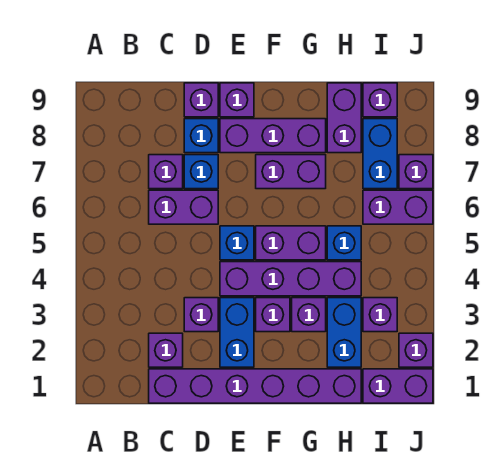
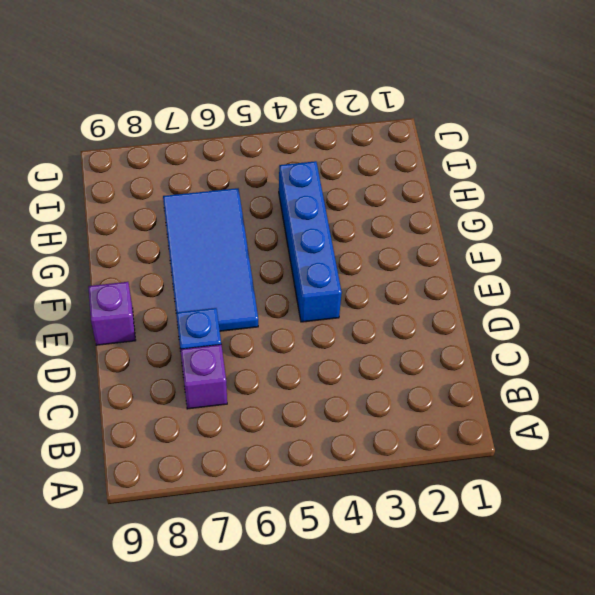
blue 1x4 brick [279,161,342,322] -> purple 1x4 brick [220,262,361,296]
blue 2x4 tile [163,188,258,331] -> purple 1x2 brick [256,155,326,189]
none -> purple 1x6 brick [149,369,361,403]
none -> purple 1x1 brick [149,333,183,367]
none -> purple 1x2 brick [149,190,218,224]

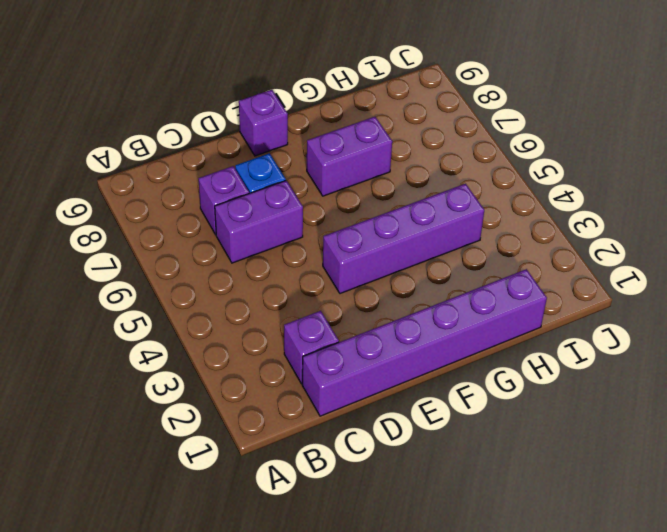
none -> purple 1x1 brick [184,298,218,332]
none -> blue 1x1 brick [184,119,218,153]
none -> purple 1x1 brick [184,83,218,117]

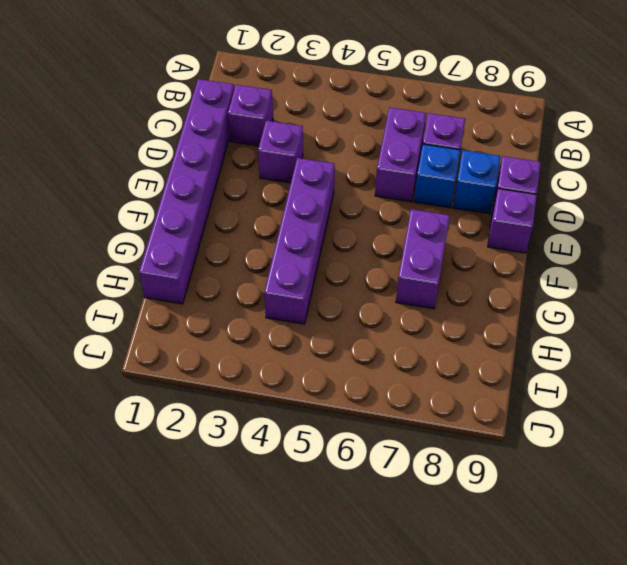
none -> blue 1x2 brick [220,298,254,367]
none -> blue 1x1 brick [220,226,254,260]
none -> purple 1x3 brick [220,119,326,153]

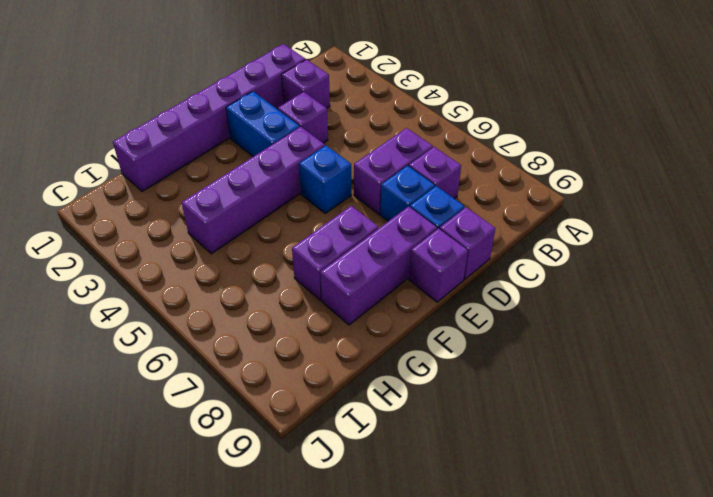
none -> purple 1x1 brick [256,298,290,332]
none -> purple 1x2 brick [256,226,326,260]
none -> purple 1x1 brick [292,298,326,332]

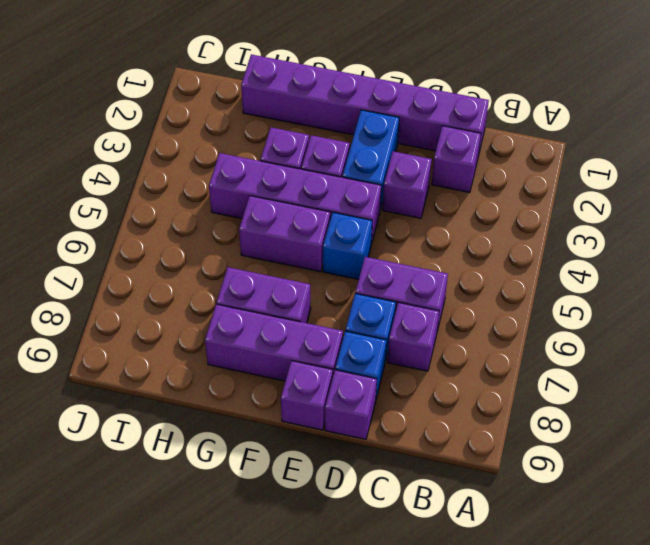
none -> blue 1x2 brick [327,298,361,367]
none -> blue 1x1 brick [327,226,361,260]
none -> purple 1x2 brick [327,83,361,153]

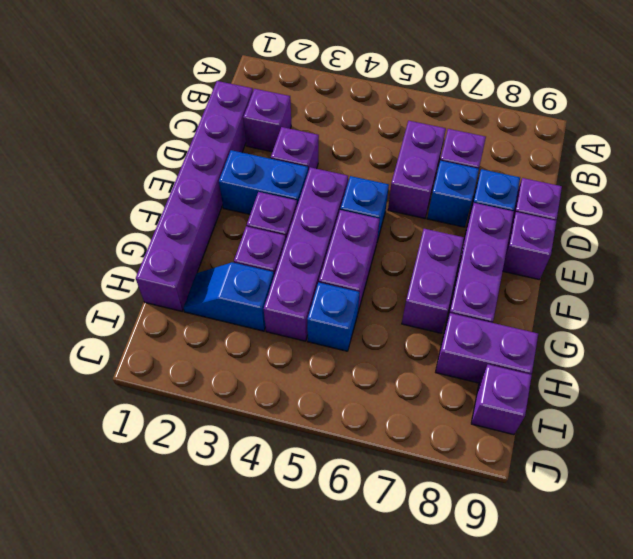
blue 1x2 slope [183,262,274,331] -> blue 1x2 brick [327,298,361,367]
none -> purple 1x2 brick [363,369,433,403]
none -> purple 1x1 brick [363,298,397,332]
none -> purple 1x2 brick [363,190,433,224]

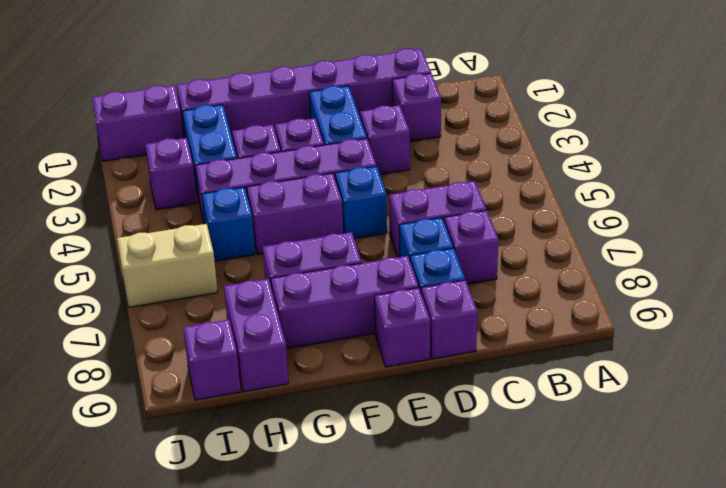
tan 1x2 brick [117,224,218,307] -> purple 1x2 brick [363,190,433,224]
none -> blue 1x2 brick [363,119,397,189]
none -> purple 1x1 brick [399,333,433,367]
none -> purple 1x1 brick [399,155,433,189]

